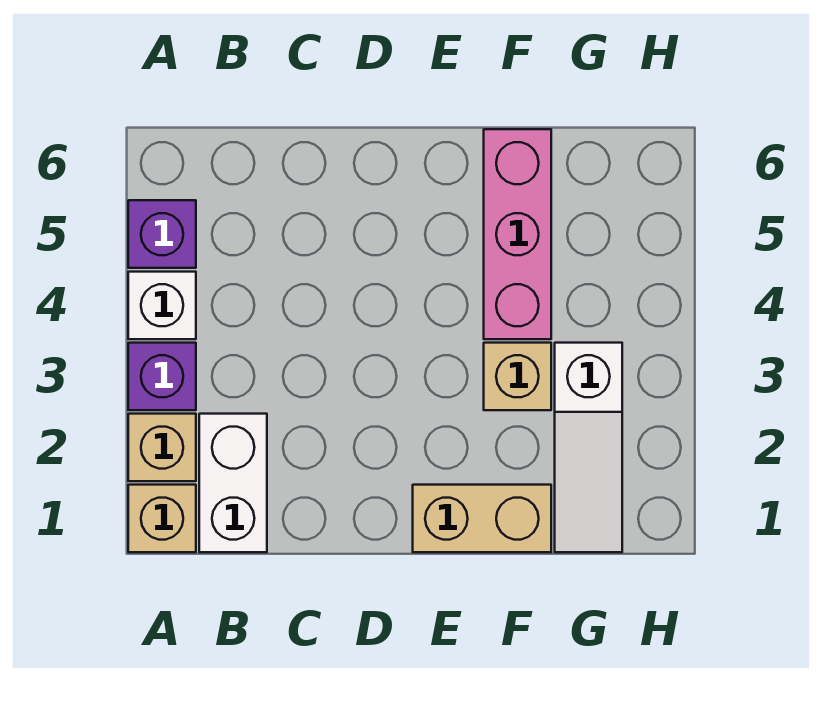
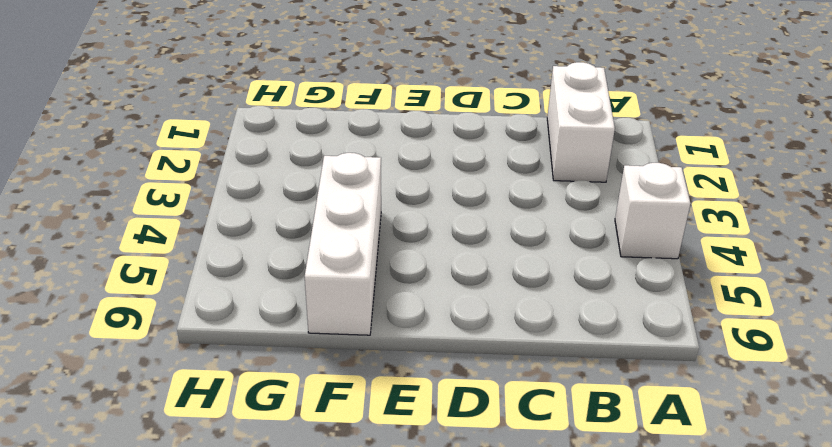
white 1x3 brick [305,153,381,335] -> pink 1x3 brick [484,129,551,339]
none -> tan 1x1 brick [128,485,196,552]
none -> tan 1x1 brick [128,414,196,481]

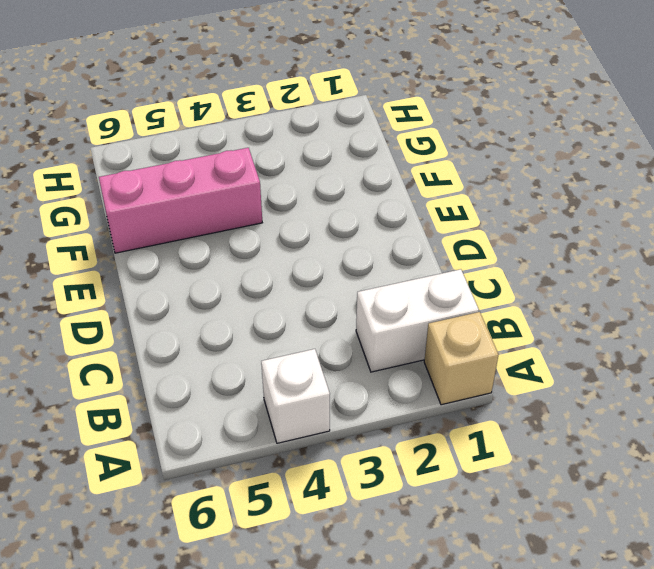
none -> tan 1x1 brick [128,414,196,481]
none -> purple 1x1 brick [128,343,196,410]

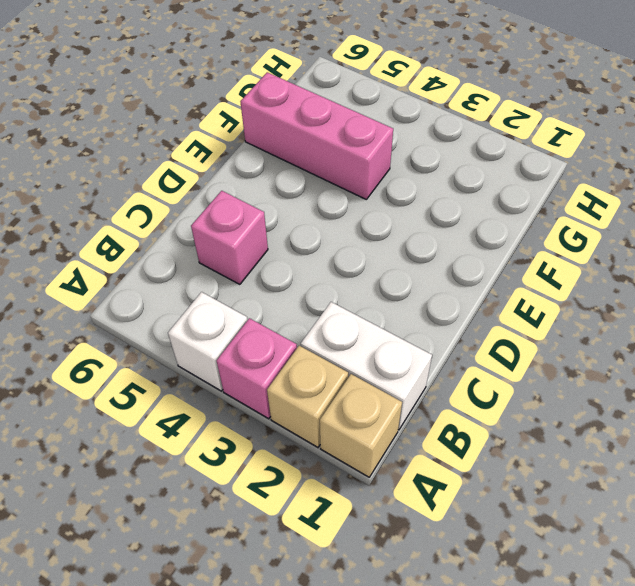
pink 1x1 brick [217,318,297,419] -> purple 1x1 brick [128,343,196,410]
pink 1x1 brick [191,191,268,284] -> none
none -> purple 1x1 brick [128,200,196,268]
none -> tan 1x2 brick [413,485,551,552]

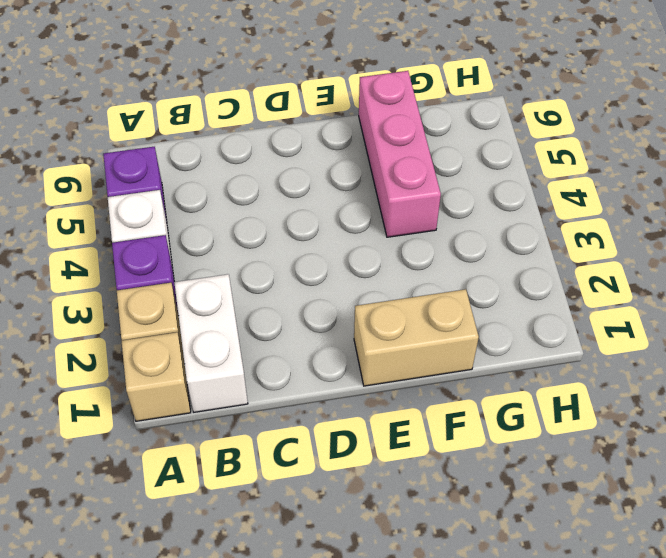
none -> tan 1x1 brick [484,343,551,410]
none -> white 1x3 slope [555,343,622,552]

